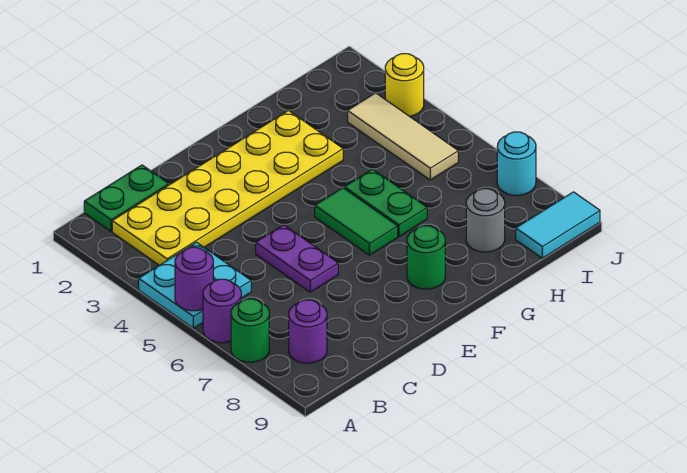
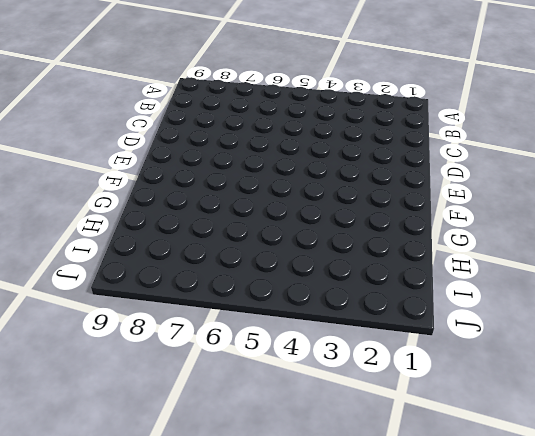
none -> cyan 2x2 plate [139,242,251,328]
none -> purple 1x1 round brick [203,279,241,343]
none -> green 1x1 round brick [231,299,269,362]

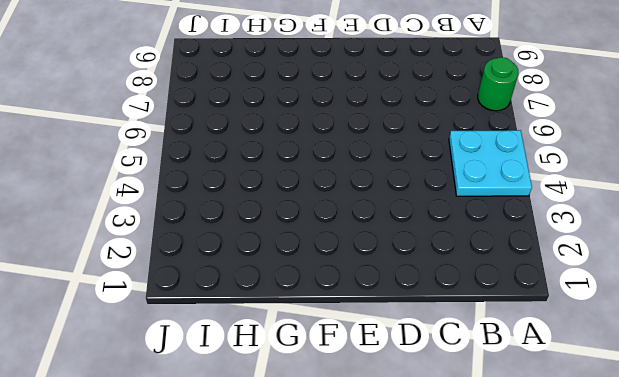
none -> purple 1x1 round brick [203,279,241,343]
none -> green 1x2 plate [84,165,169,231]
none -> yellow 2x6 plate [112,111,343,265]

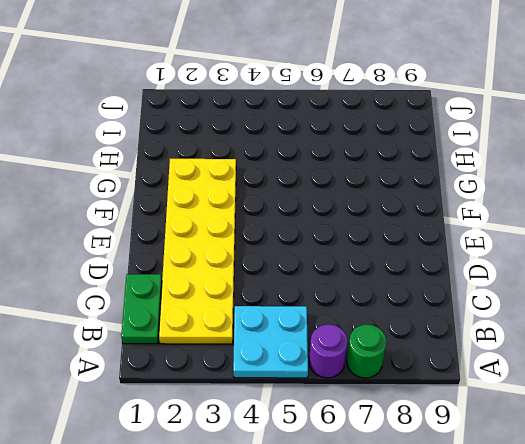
none -> purple 1x1 round brick [289,300,327,363]
none -> purple 1x2 plate [256,225,338,292]
none -> green 1x2 tile [315,188,398,255]

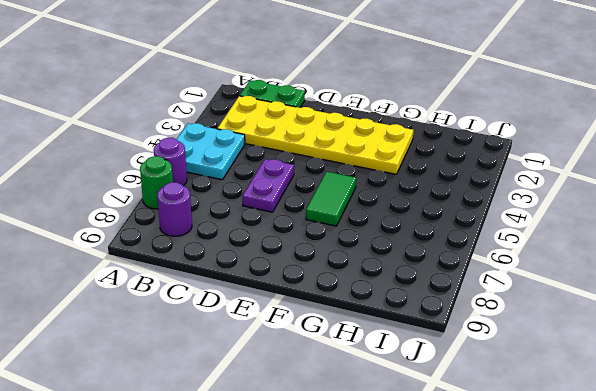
none -> green 1x1 round brick [407,226,445,289]
none -> green 1x2 plate [344,169,427,237]
none -> grey 1x1 round brick [466,189,505,252]

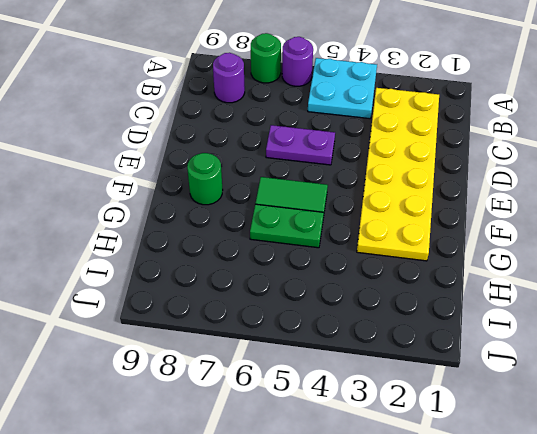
none -> green 1x2 plate [84,165,169,231]
none -> grey 1x1 round brick [466,189,505,252]
none -> tan 1x3 tile [348,93,458,180]

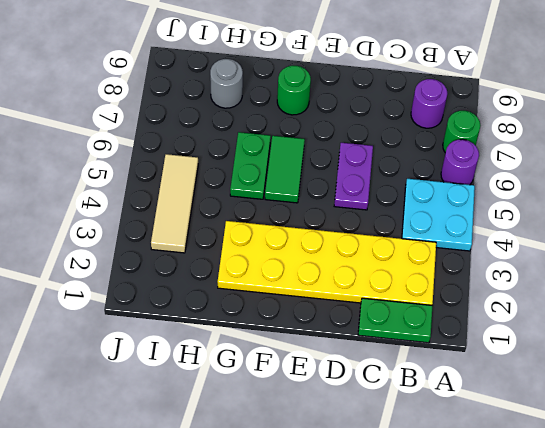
none -> cyan 1x2 tile [516,192,600,258]
none -> yellow 1x1 round brick [385,54,424,116]
none -> cyan 1x1 round brick [497,132,536,195]

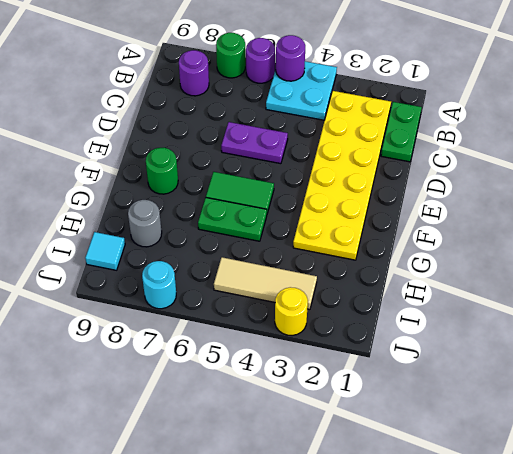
cyan 1x1 tile [85,232,125,270] -> cyan 1x2 tile [516,192,600,258]

